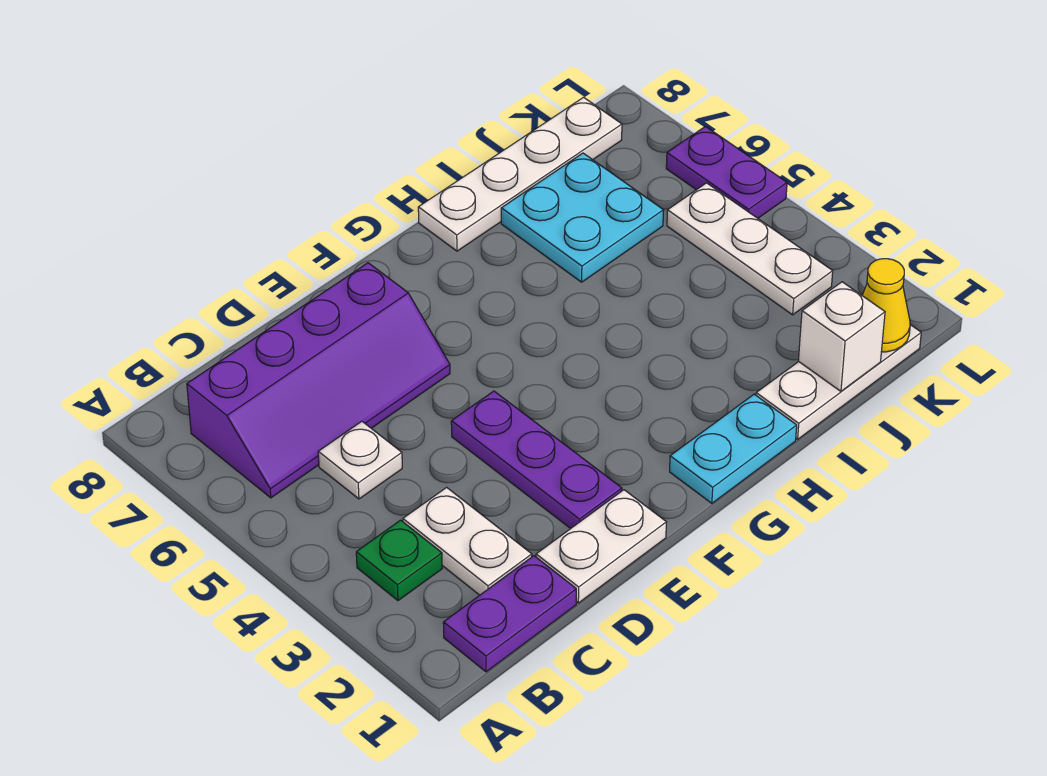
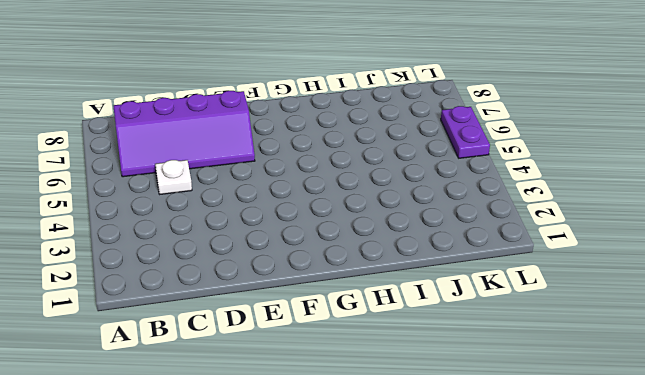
none -> purple 1x2 plate [443,556,576,672]
none -> green 1x1 plate [356,520,442,601]
none -> white 1x2 plate [403,487,532,595]

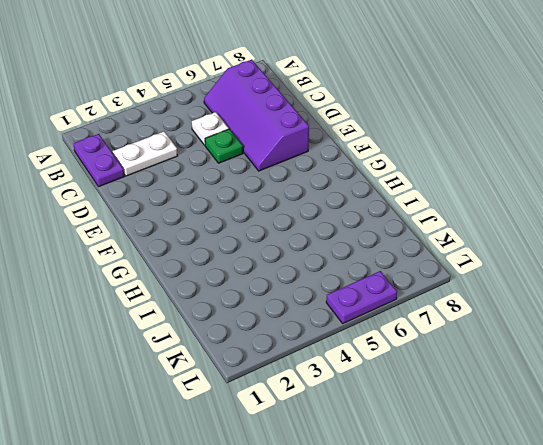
green 1x1 plate [205,129,243,163] -> green 1x1 plate moved to [356,520,442,601]
none -> white 1x2 plate [536,490,667,603]
none -> purple 1x3 plate [451,391,622,529]
none -> cyan 1x2 plate [670,394,797,503]

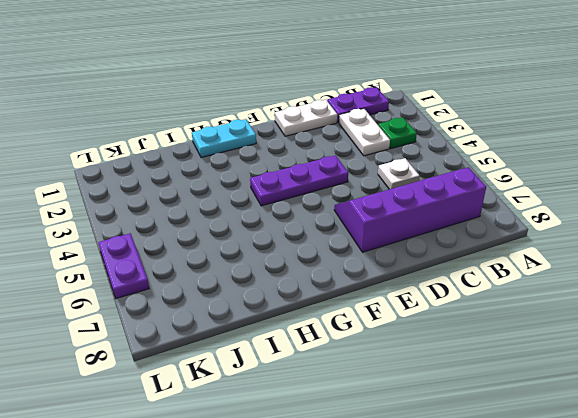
purple 1x3 plate [250,155,348,206] -> purple 1x3 plate turned to [451,391,622,529]
none -> white 1x4 plate [418,97,622,251]
none -> white 1x3 plate [756,325,921,439]
none -> cyan 2x2 plate [501,153,664,282]

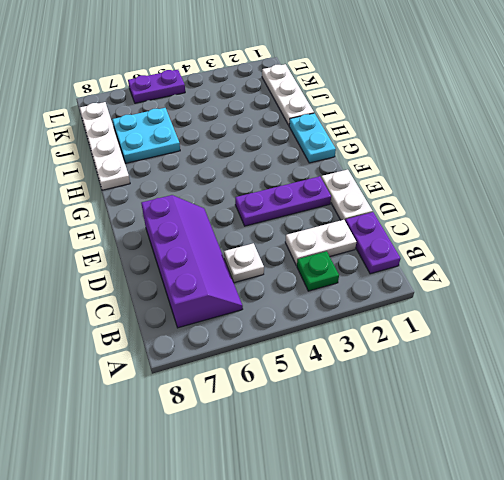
none -> white 1x3 plate [667,183,833,315]
none -> white 1x1 brick [798,282,885,391]
none -> yellow 1x1 cone [862,259,910,352]

